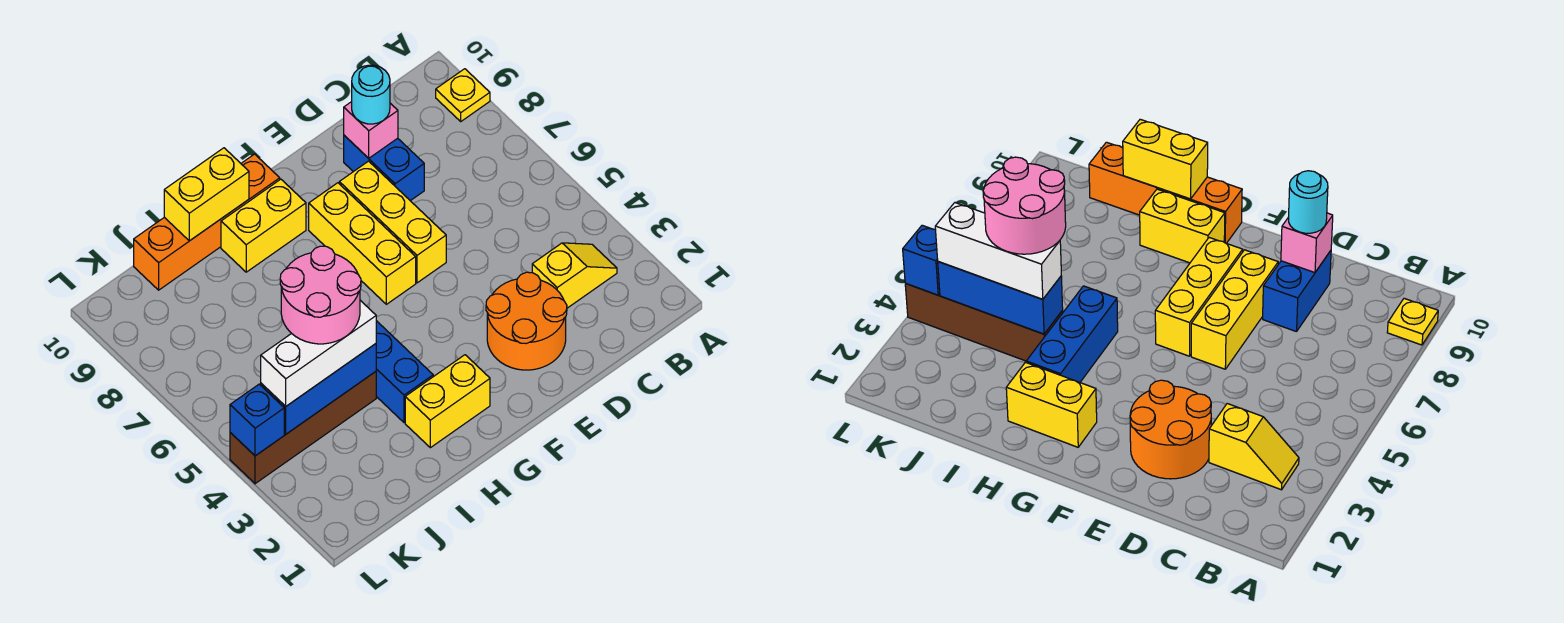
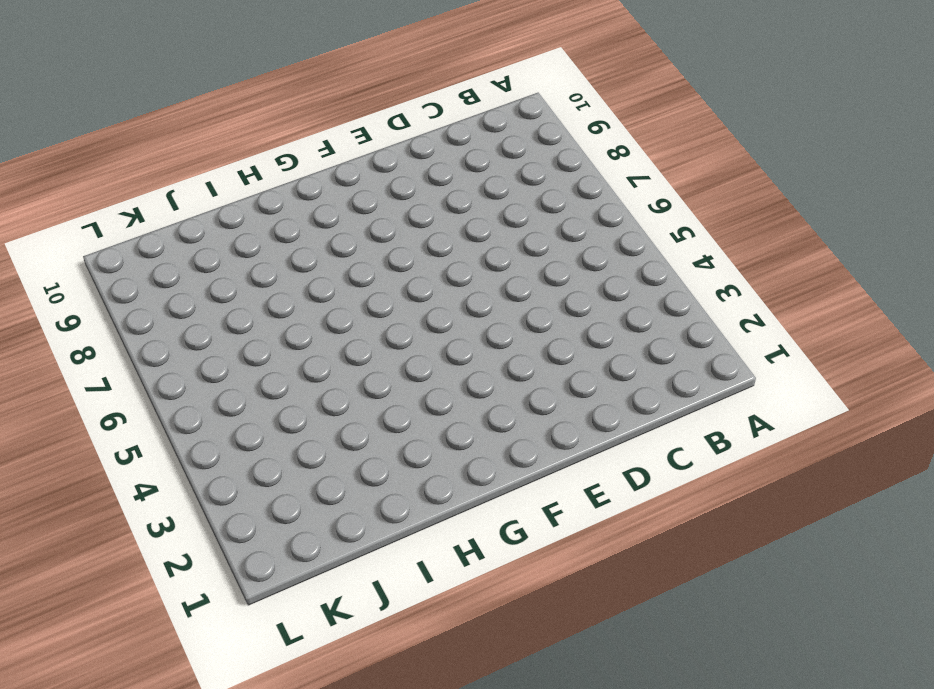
none -> yellow 1x1 plate [436,69,490,121]
none -> yellow 1x2 slope [532,243,617,308]
none -> orange 2x2 round brick [486,272,567,370]

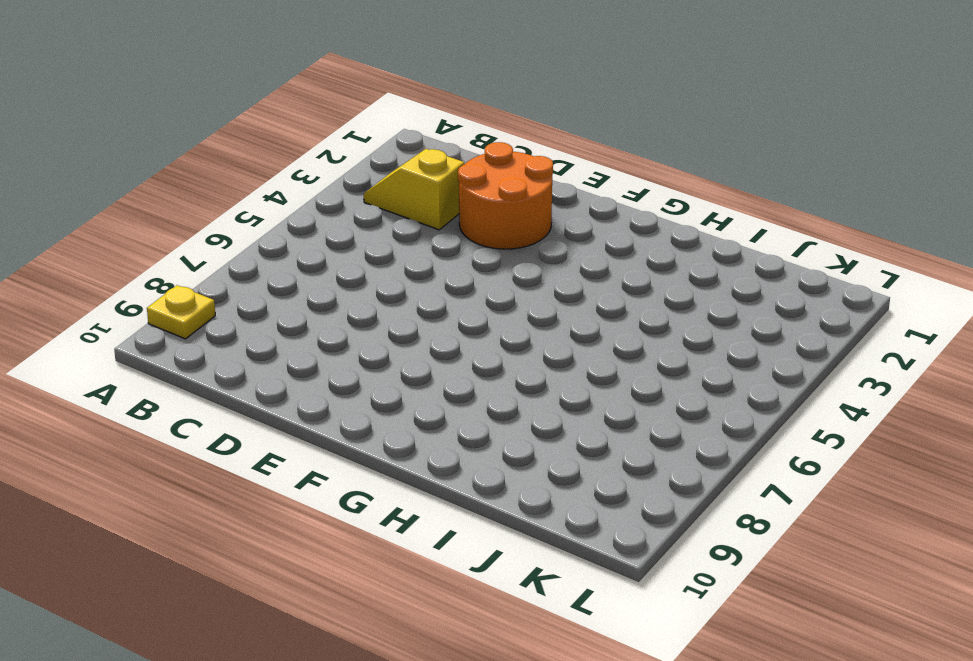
none -> blue 1x2 brick [344,135,424,201]
none -> yellow 1x3 brick [339,161,446,283]
none -> yellow 1x3 brick [309,183,416,304]

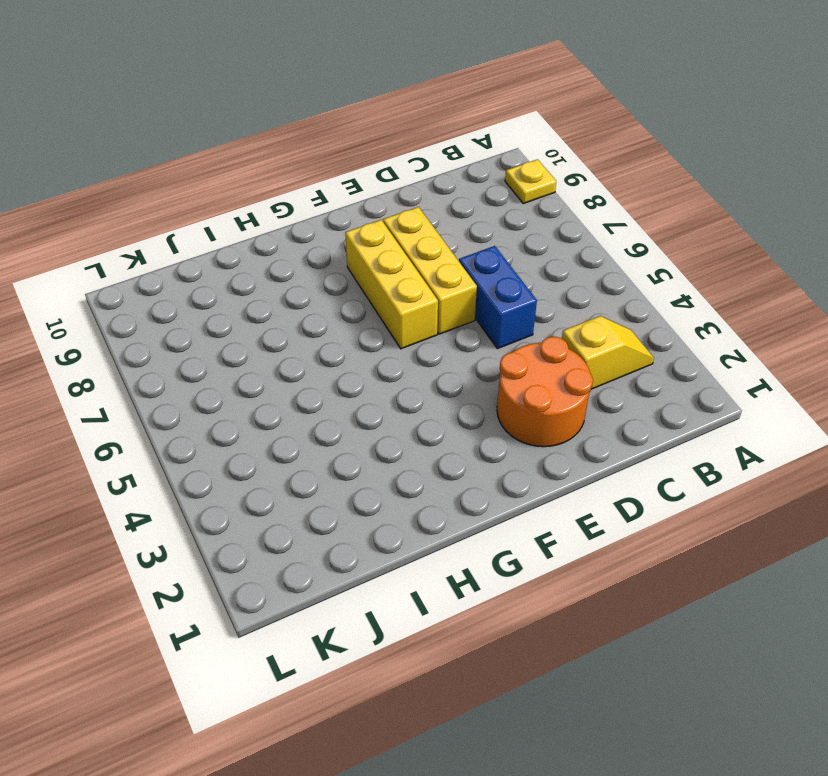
blue 1x2 brick [459,246,537,349] -> blue 1x2 brick moved to [344,135,424,201]
none -> yellow 1x2 brick [405,355,490,448]
none -> yellow 1x2 brick [221,179,306,272]
none -> orange 1x4 brick [134,154,280,290]

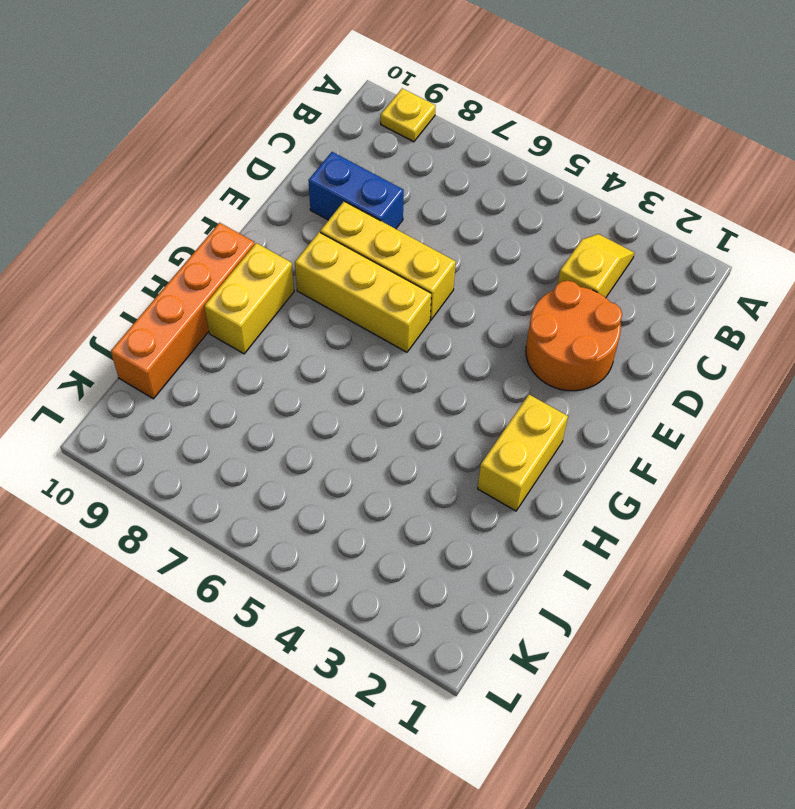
none -> blue 1x3 brick [376,321,433,423]
none -> brown 1x4 brick [230,372,376,484]
none -> pink 1x1 brick [344,102,398,158]

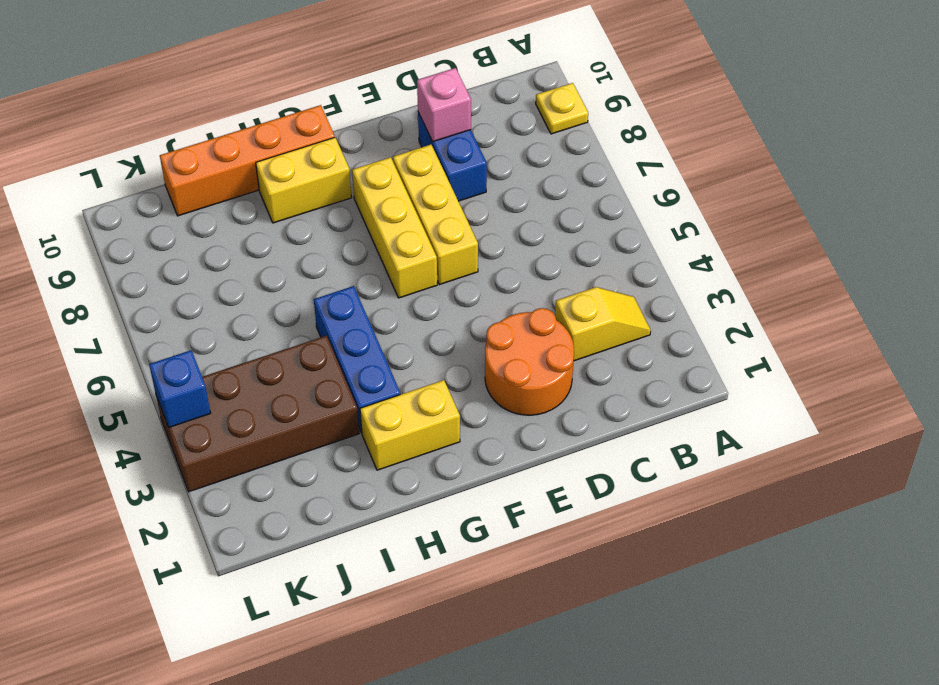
brown 2x4 brick [156,336,359,492] -> brown 1x4 brick [230,372,376,484]
none -> yellow 1x2 brick [164,148,249,241]
none -> blue 1x3 brick [261,344,376,434]
none -> cyan 1x1 round brick [352,65,390,124]

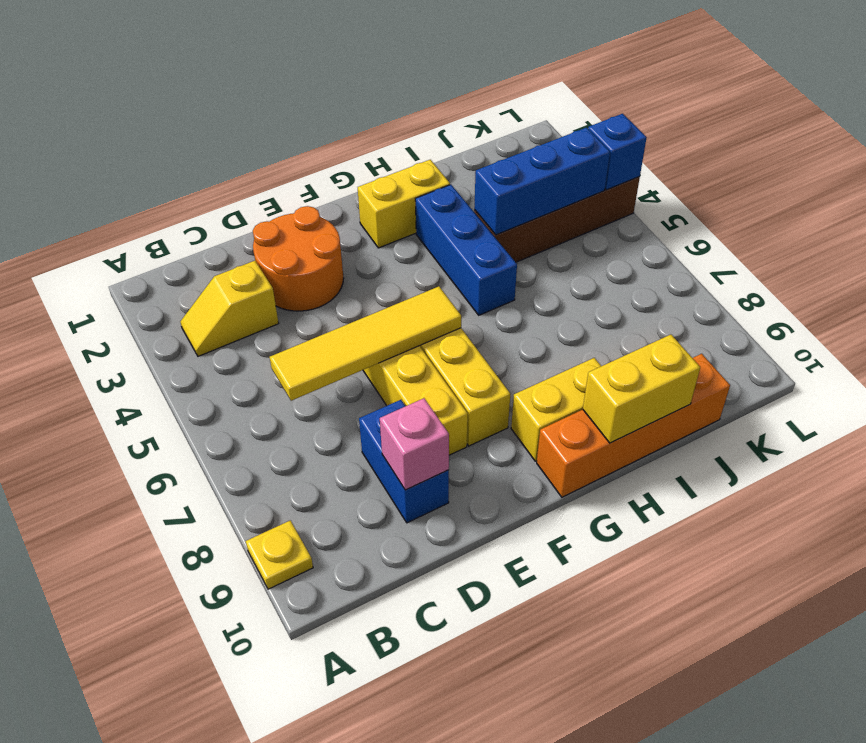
yellow 1x4 tile [270,286,461,401] -> none
none -> cyan 1x1 round brick [352,65,390,124]
none -> white 1x3 brick [261,300,376,406]
none -> pink 2x2 round brick [280,246,361,344]

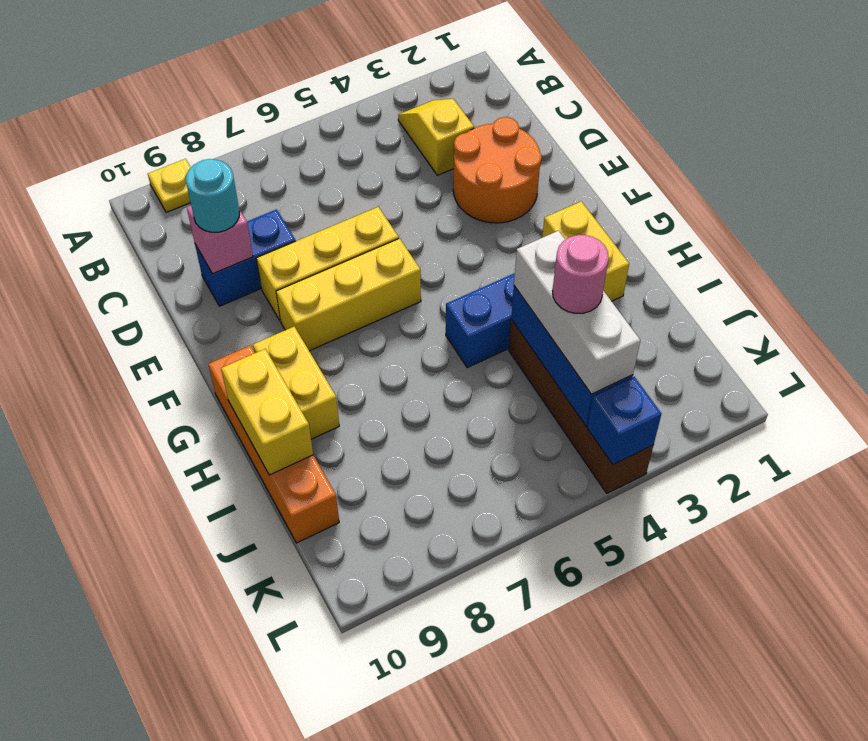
pink 1x1 round brick [553,235,609,313] -> pink 2x2 round brick [280,246,361,344]

